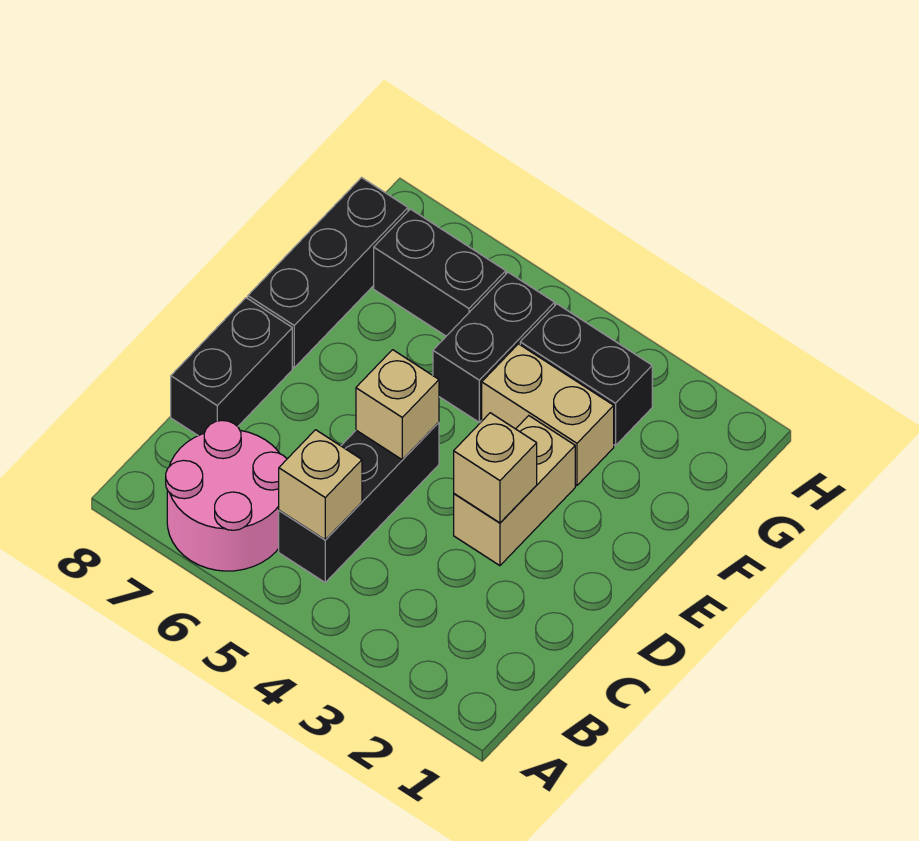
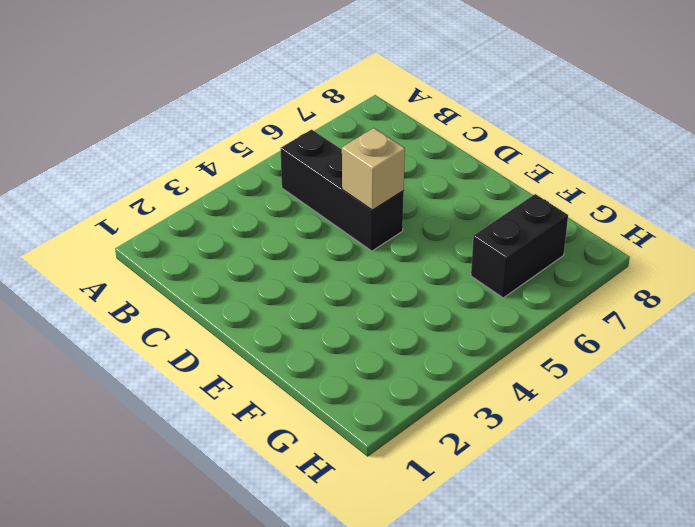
none -> pink 2x2 round brick [166,420,287,571]
none -> black 1x2 brick [171,298,292,436]
none -> tan 1x2 brick [454,416,575,566]

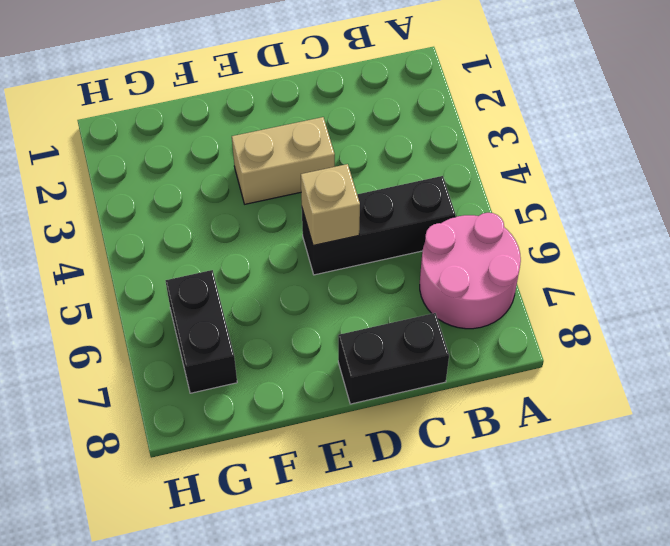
none -> black 1x3 brick [248,178,408,368]
none -> tan 1x2 brick [482,344,614,485]
none -> black 1x2 brick [433,272,555,422]

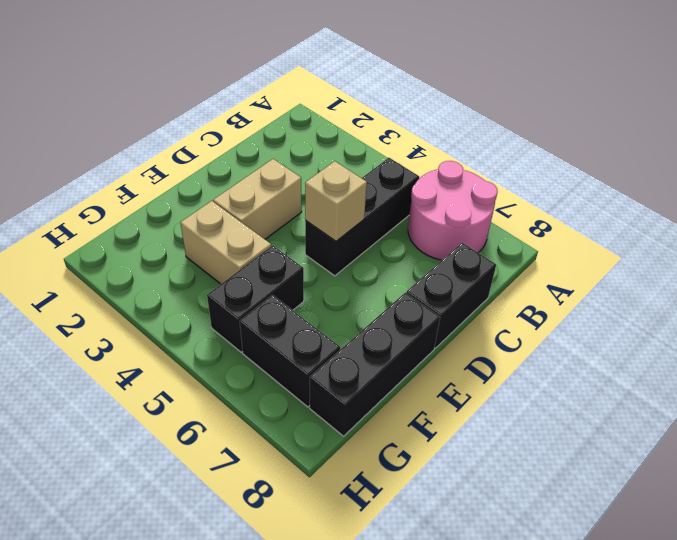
none -> black 1x2 brick [520,304,652,446]
none -> tan 1x1 brick [279,430,362,540]
none -> tan 1x1 brick [454,413,537,523]

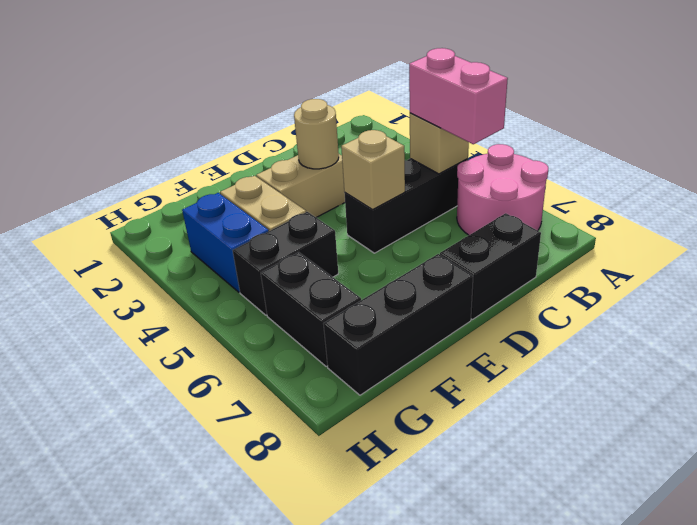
pink 1x2 brick [409,48,508,144] -> none
tan 1x1 round brick [294,99,339,169] -> tan 1x1 brick [454,413,537,523]
blue 1x2 brick [182,193,269,292] -> black 1x2 brick [520,304,652,446]

